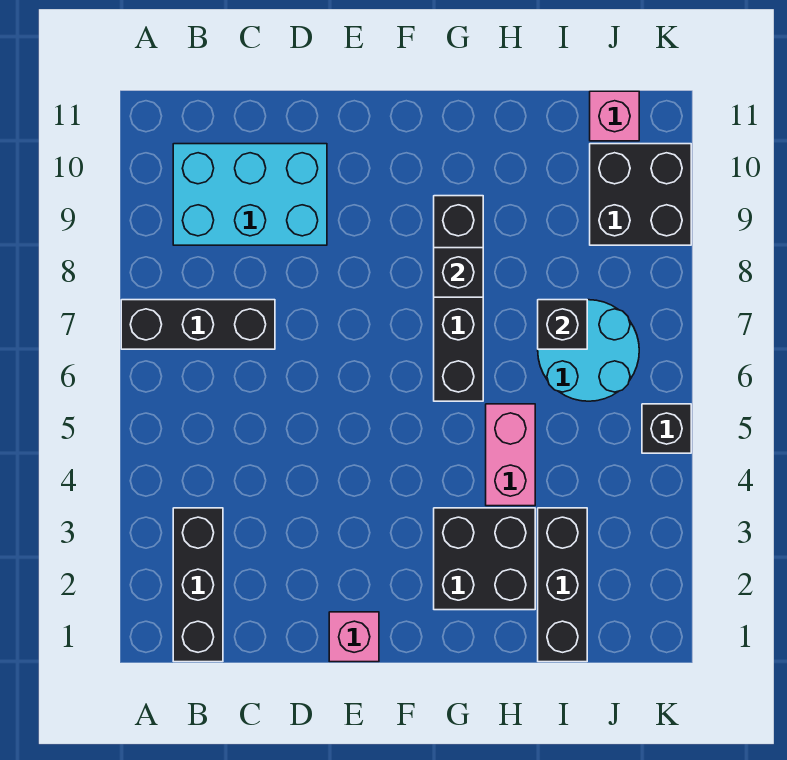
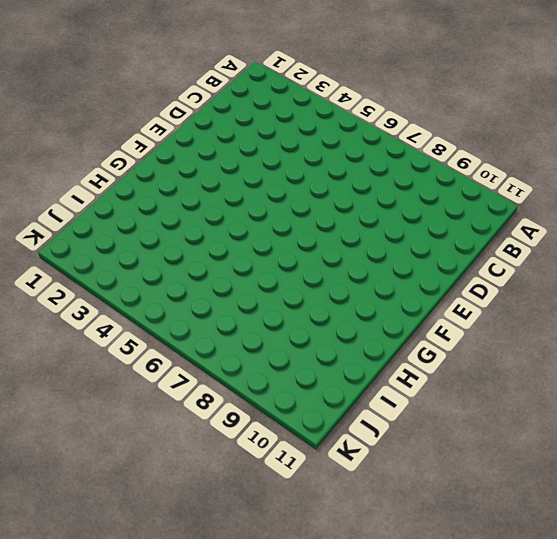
none -> black 1x3 brick [121,300,275,349]
none -> black 1x3 brick [173,508,223,662]
none -> cyan 2x3 brick [173,144,327,245]

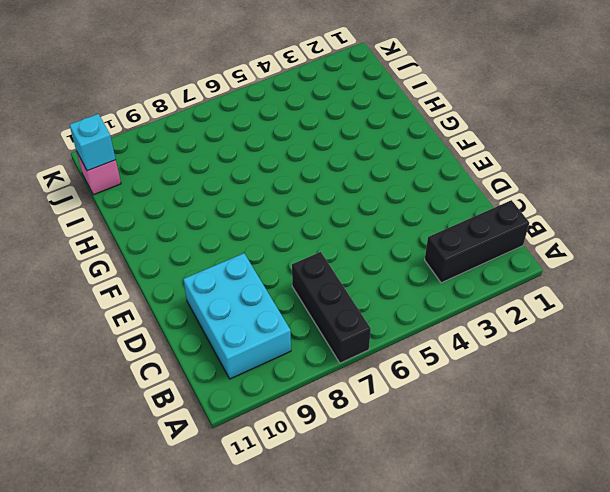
cyan 1x1 brick [70,114,116,171] -> none
none -> pink 1x1 brick [329,612,379,662]
none -> black 2x2 brick [434,508,535,610]
none -> black 1x4 brick [434,196,483,401]

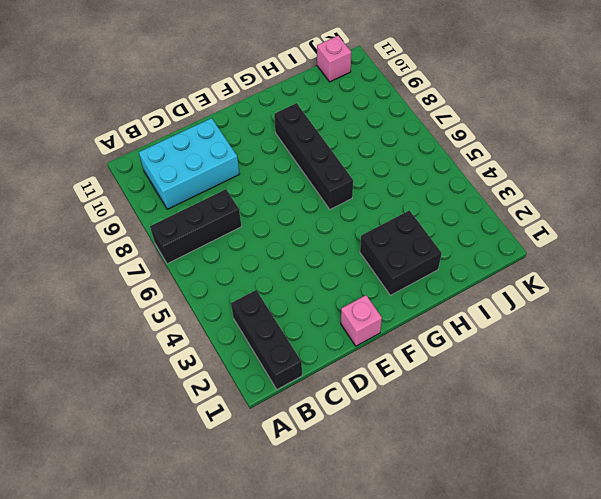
none -> pink 1x2 brick [486,404,535,506]
none -> black 1x3 brick [538,508,587,662]
none -> cyan 2x2 round brick [538,300,639,401]

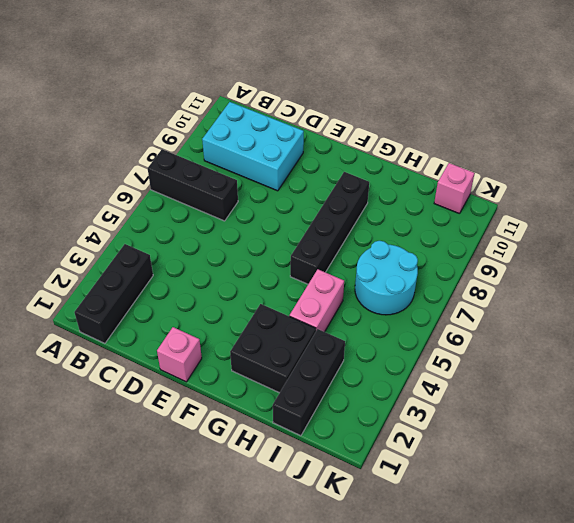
none -> black 2x2 brick [590,144,691,245]
none -> black 1x1 brick [642,404,691,453]
none -> black 1x1 brick [434,248,483,297]

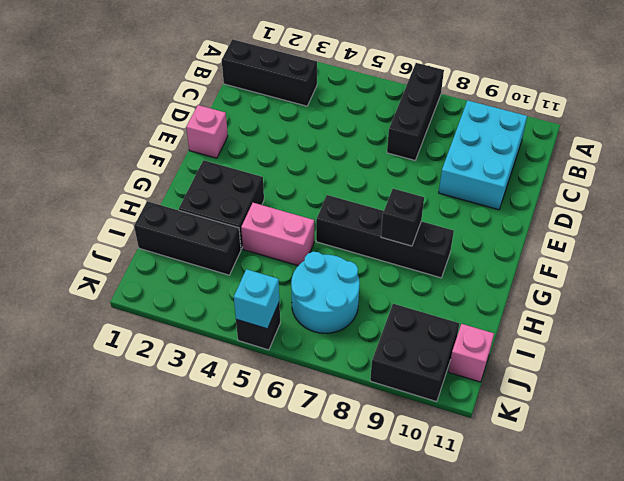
cyan 1x1 brick [234,269,279,329] -> none
none -> black 1x1 brick [538,300,587,349]

